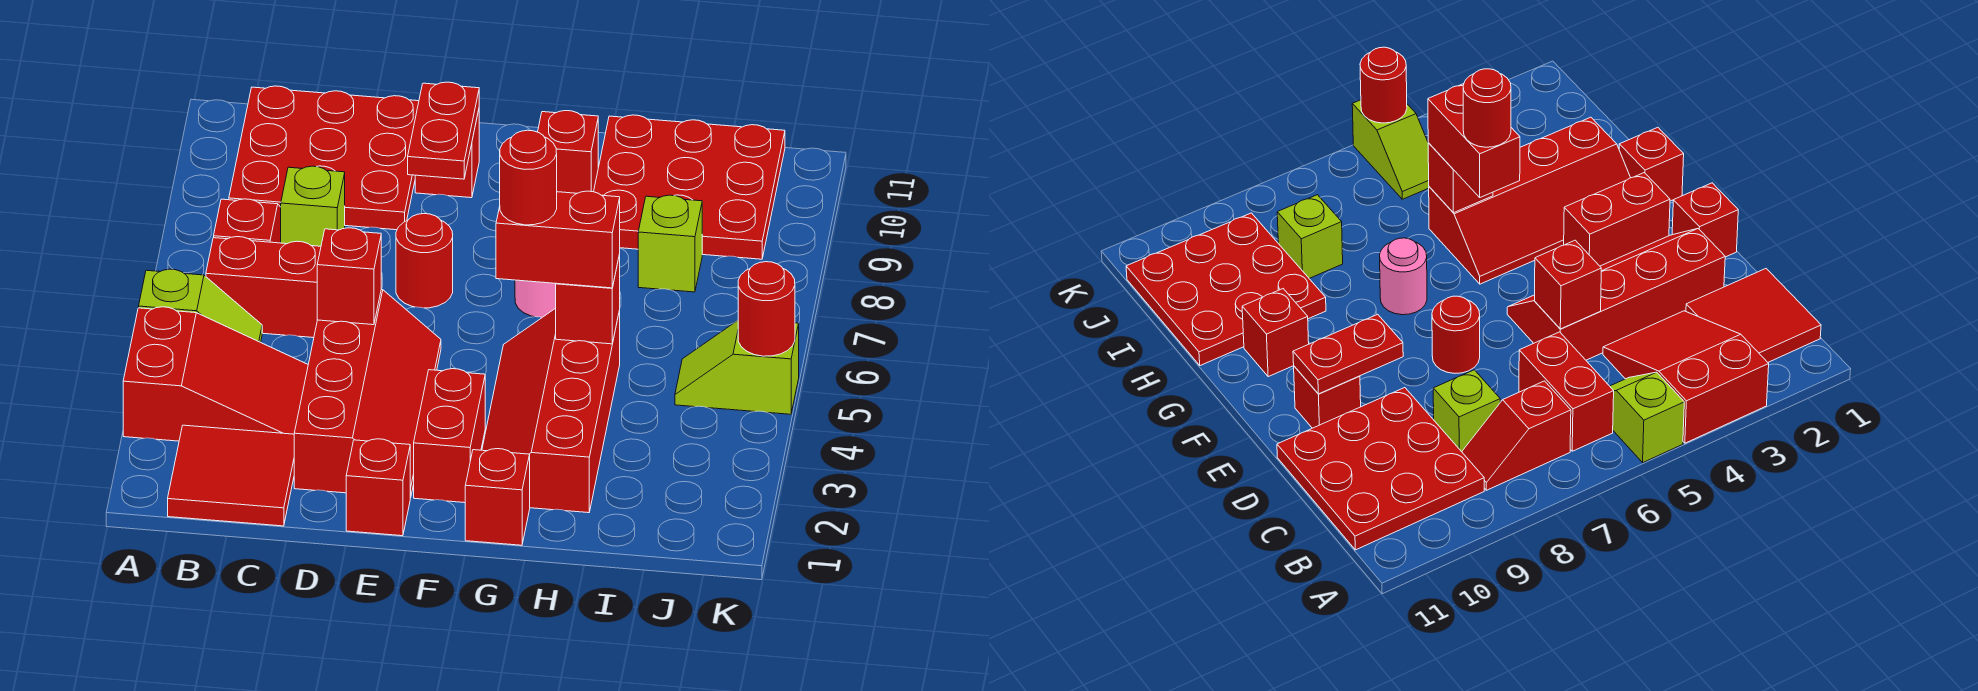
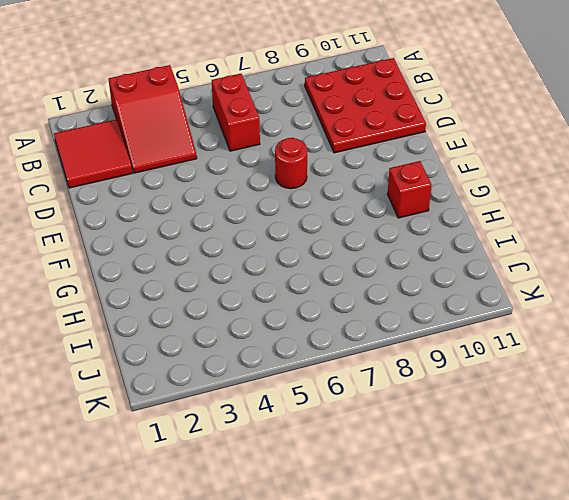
none -> lime 1x2 slope [139,269,262,342]
none -> red 1x2 slope [214,199,281,243]
none -> lime 1x1 brick [281,166,345,246]

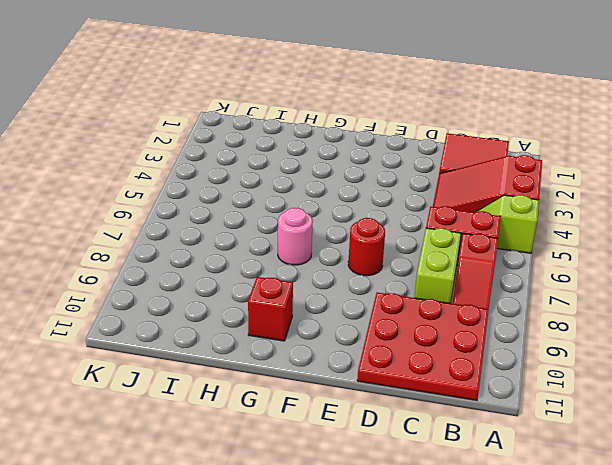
lime 1x2 brick [414,228,461,303] -> lime 1x1 brick [281,166,345,246]
none -> red 2x4 slope [294,289,441,498]
none -> red 1x1 brick [346,439,410,536]
none -> red 1x1 brick [415,110,479,198]

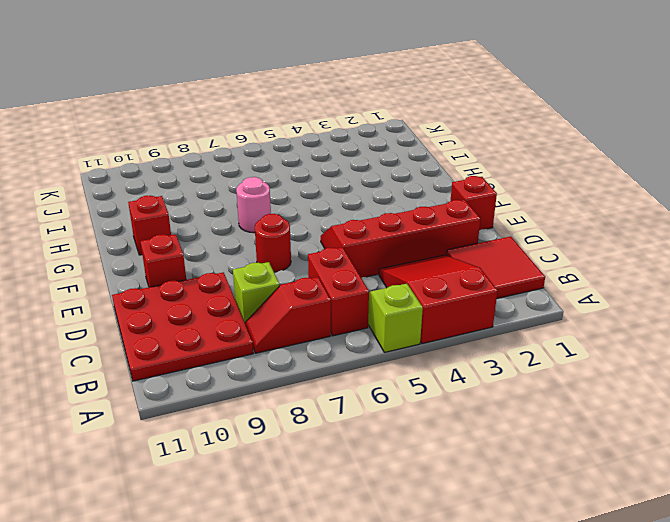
none -> red 1x2 brick [414,369,485,503]
none -> red 1x1 brick [465,449,530,545]
none -> red 2x4 slope [482,308,620,513]

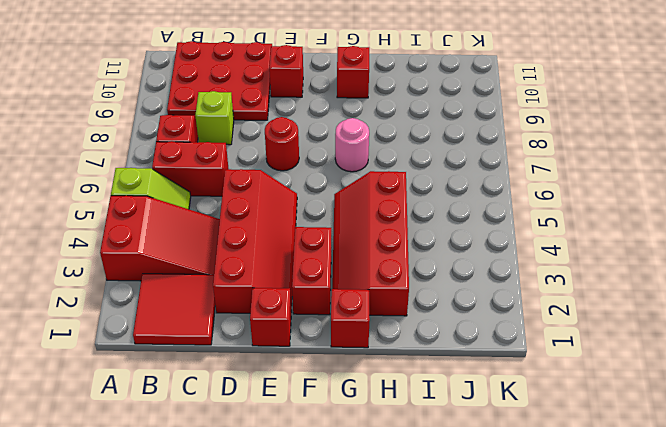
none -> red 3x3 plate [594,115,785,259]
none -> lime 1x1 brick [638,195,702,292]
none -> lime 1x2 slope [675,320,799,414]

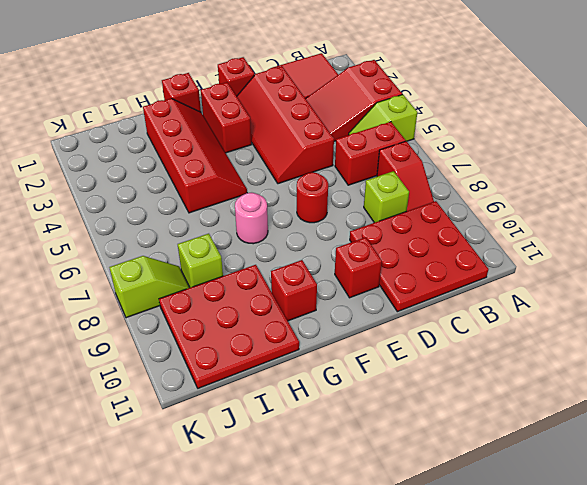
lime 1x2 slope [109,256,190,318] -> lime 1x2 slope moved to [675,320,799,414]
none -> red 1x1 brick [317,228,381,325]
none -> red 1x2 plate [408,82,479,179]
none -> red 1x1 brick [556,254,620,344]

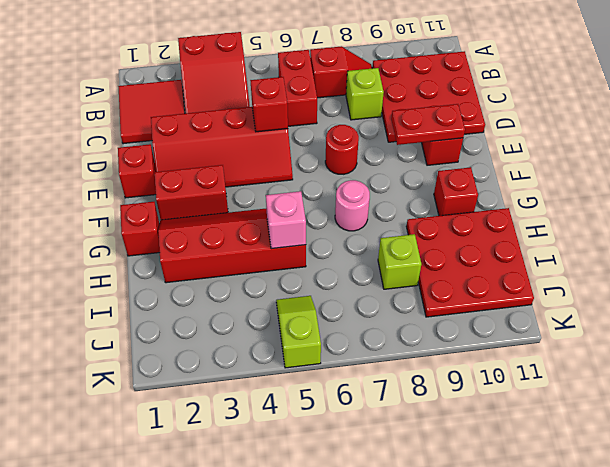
pink 1x1 brick [266,191,306,249] -> red 1x1 brick [556,254,620,344]
none -> lime 1x2 slope [139,269,262,342]
none -> red 1x1 round brick [738,262,795,356]
none -> red 1x2 brick [496,191,620,288]

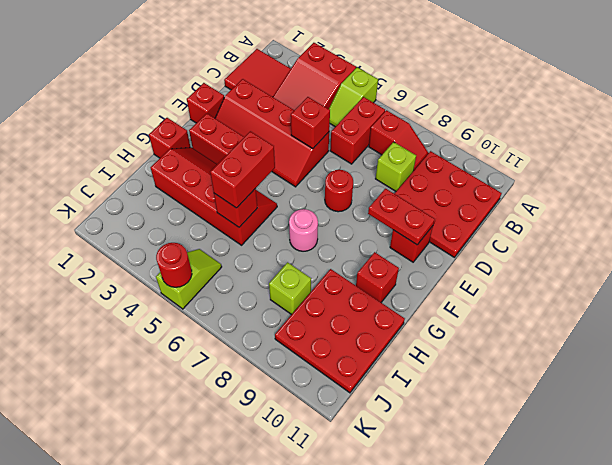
none -> red 1x1 round brick [500,130,557,225]

